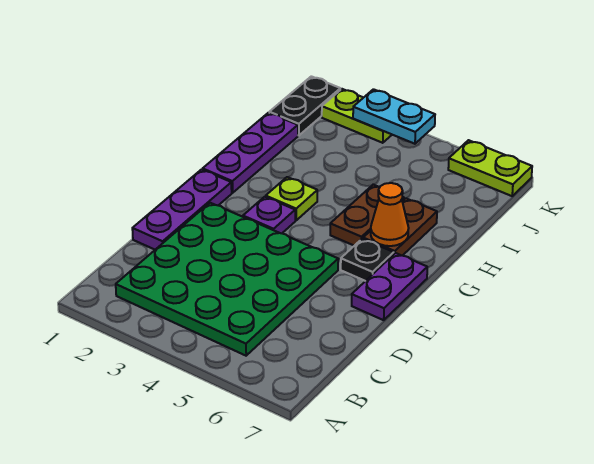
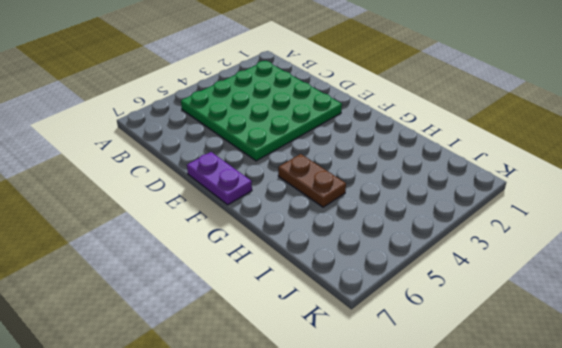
none -> purple 1x3 plate [132,169,232,250]
none -> purple 1x1 plate [243,197,295,233]
none -> black 1x1 plate [341,239,394,281]

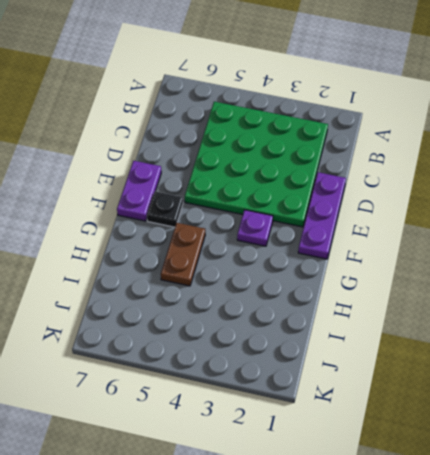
none -> purple 1x3 plate [203,113,298,193]
none -> lime 1x1 plate [266,177,317,220]
none -> brown 1x2 plate [363,198,437,256]

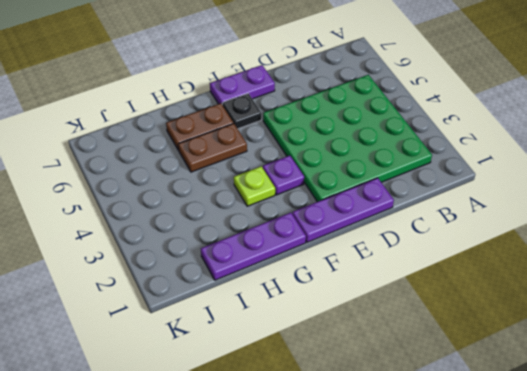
none -> black 1x2 plate [269,76,340,136]
none -> lime 1x2 plate [322,89,392,143]
none -> lime 1x2 plate [448,140,532,196]

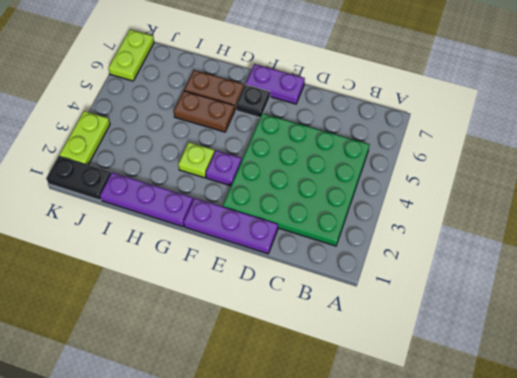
none -> orange 1x1 cone [371,183,409,246]
none -> cyan 1x2 plate [353,89,435,144]

